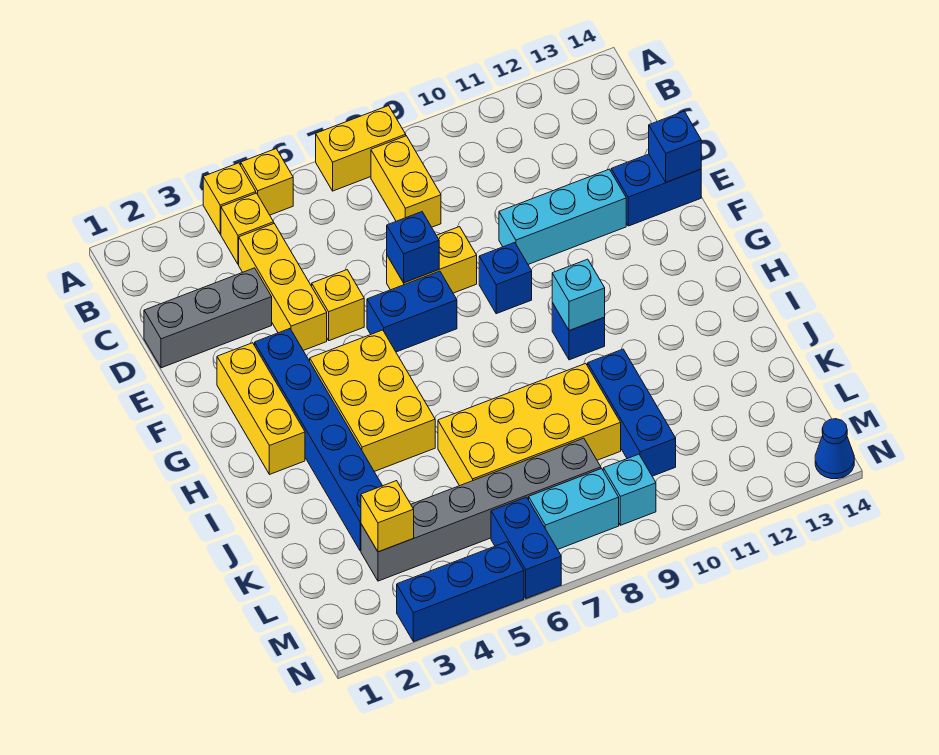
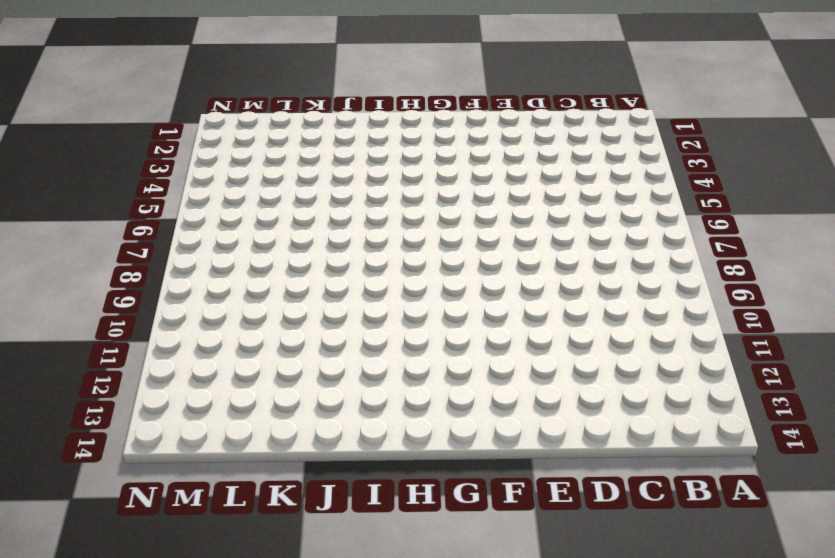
none -> yellow 1x1 brick [203,163,256,234]
none -> yellow 1x1 brick [241,149,293,215]
none -> yellow 1x2 brick [316,106,406,191]

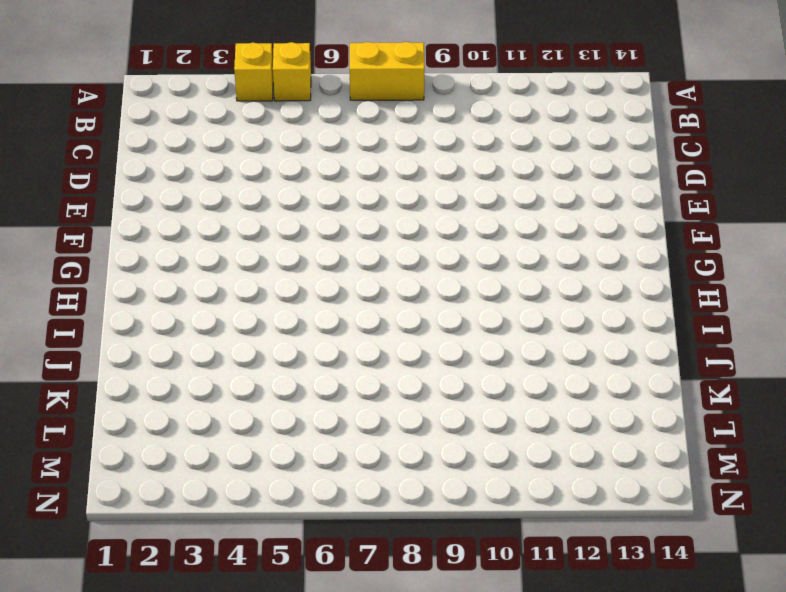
none -> yellow 1x1 brick [221,193,274,264]
none -> yellow 1x2 brick [371,136,441,227]
none -> yellow 1x3 brick [239,224,327,351]

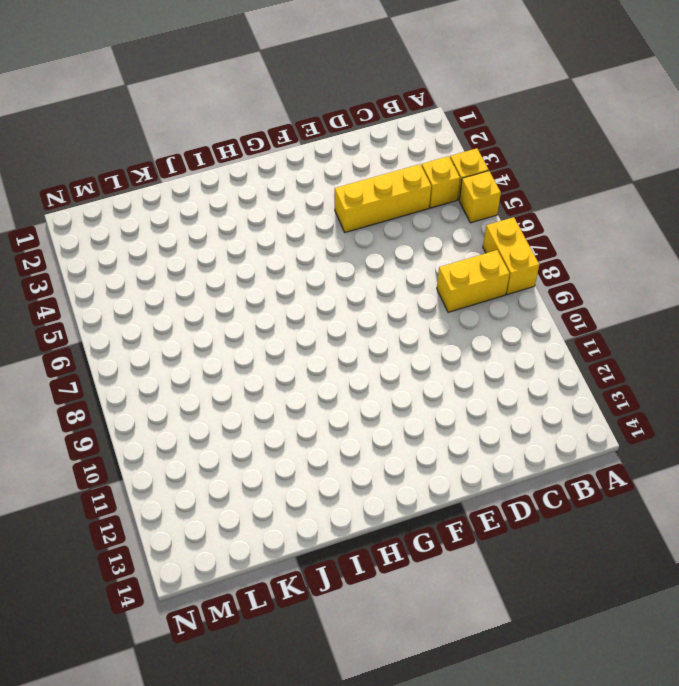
none -> grey 1x3 brick [144,268,272,368]
none -> yellow 1x1 brick [312,270,364,341]
none -> yellow 1x2 brick [387,227,477,293]

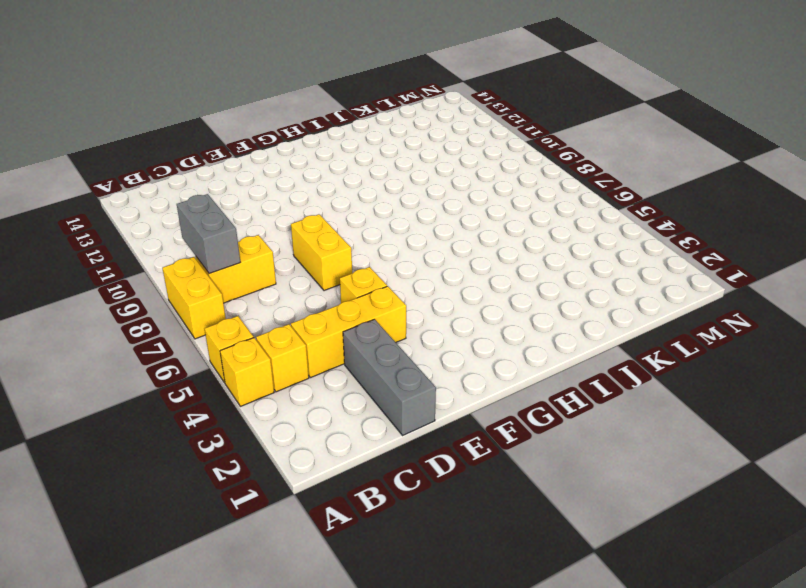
grey 1x2 brick [177,194,240,274] -> none
none -> cyan 1x3 brick [499,169,626,264]
none -> blue 1x2 brick [611,154,701,226]
none -> yellow 1x3 brick [217,343,305,474]

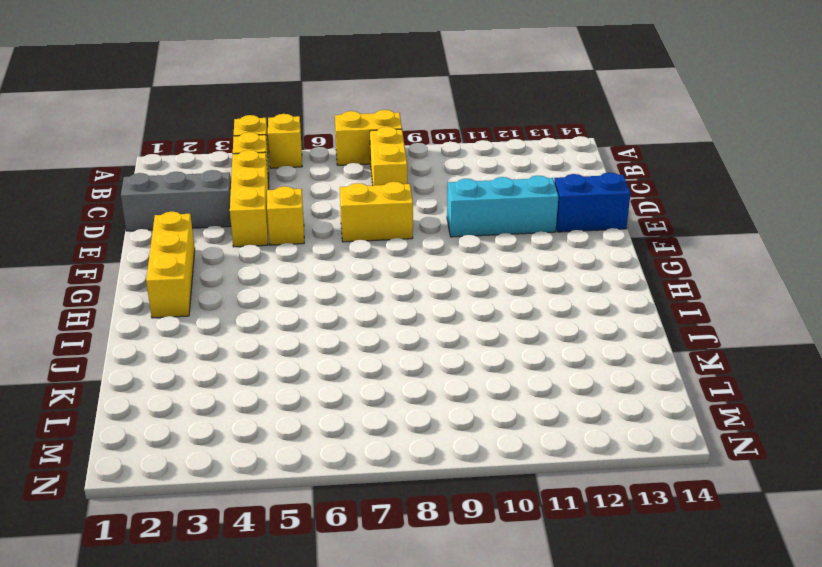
none -> blue 1x6 brick [255,329,382,551]
none -> blue 1x2 brick [367,271,457,352]
none -> blue 1x1 brick [479,243,532,314]

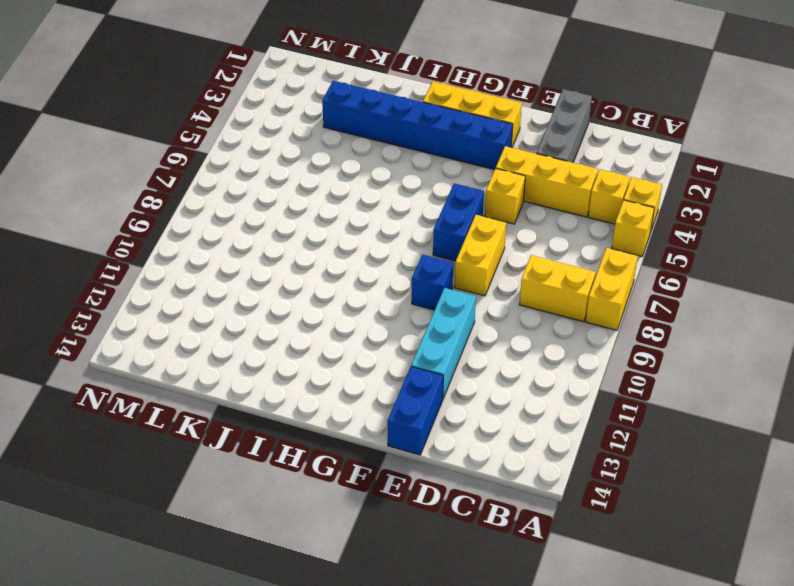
none -> yellow 2x3 brick [310,330,435,471]
none -> blue 1x1 brick [552,303,605,360]
none -> yellow 2x4 brick [438,364,621,486]

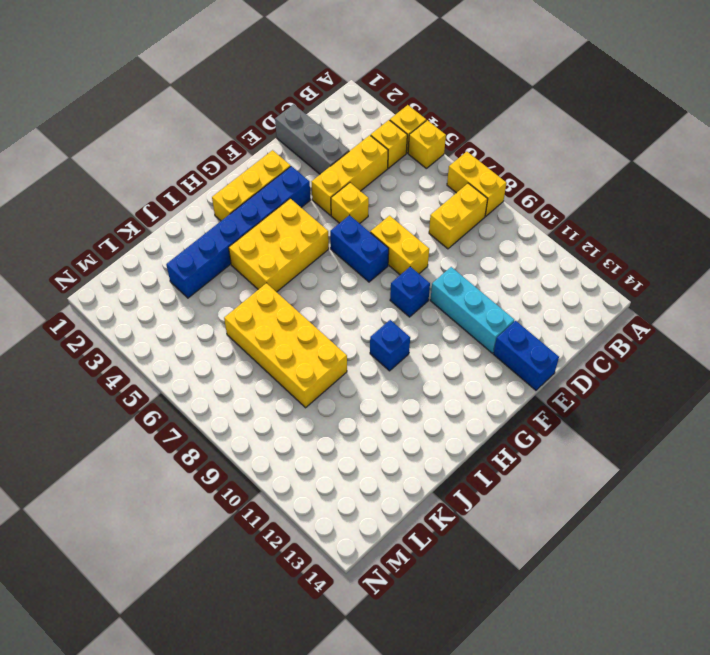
none -> blue 1x3 brick [588,349,676,476]
none -> grey 1x6 brick [361,438,601,581]
none -> blue 1x2 brick [491,497,561,599]

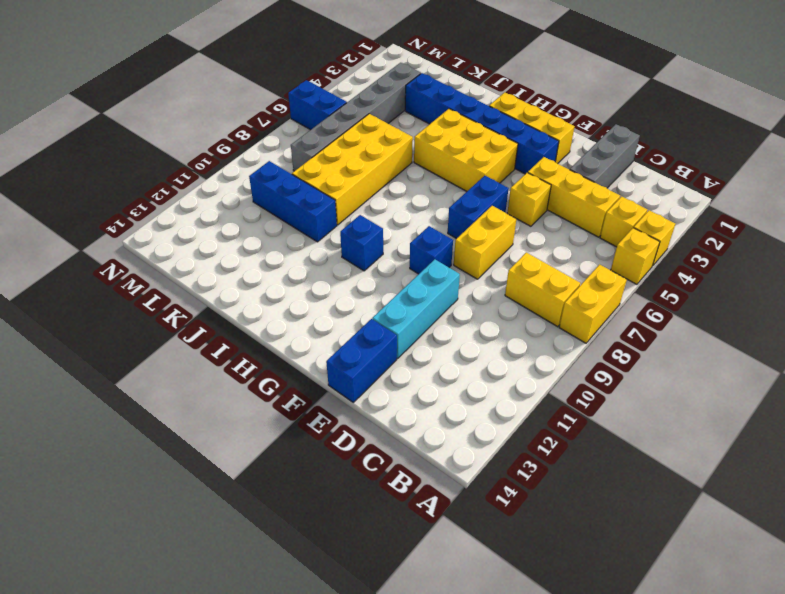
none -> cyan 1x2 brick [529,469,619,549]
none -> cyan 1x1 brick [603,454,656,525]
none -> blue 1x3 brick [397,542,524,642]

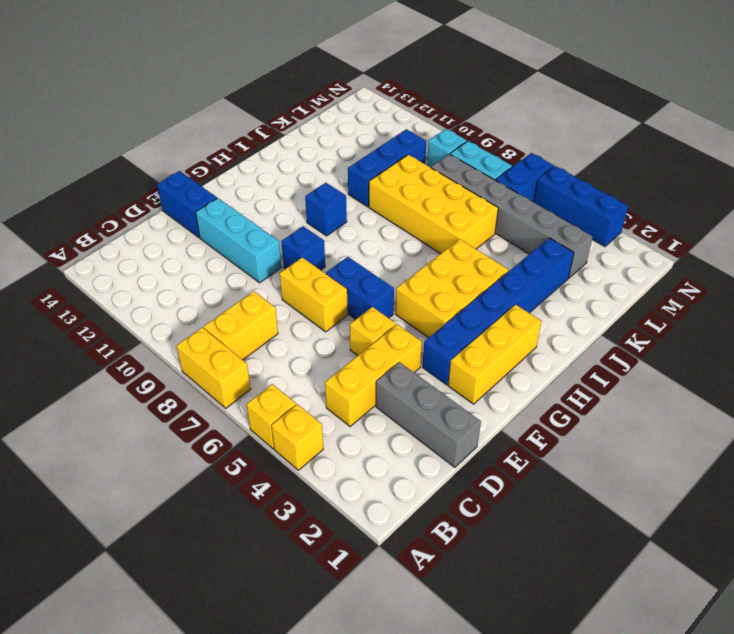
none -> yellow 1x1 brick [221,193,274,264]
none -> blue 1x1 cone [815,419,854,479]
none -> blue 1x1 brick [387,212,439,283]

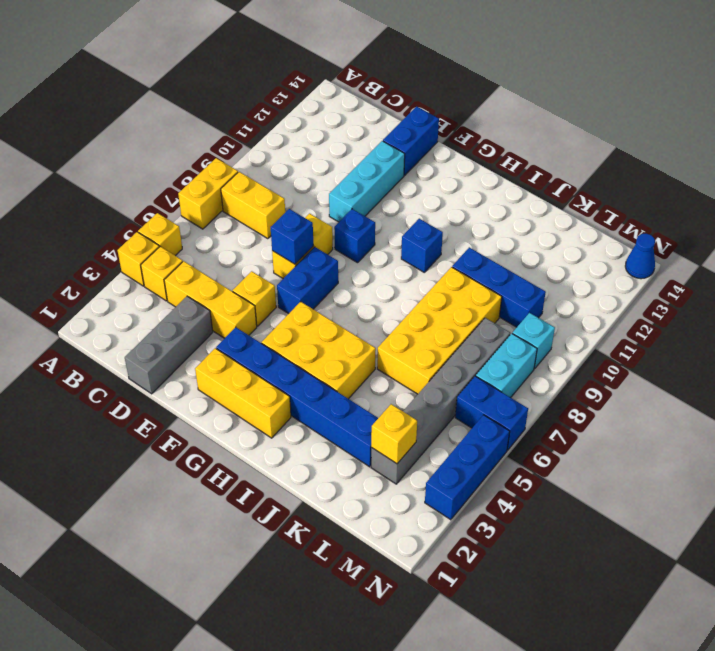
none -> blue 1x1 brick [649,111,701,182]
none -> cyan 1x1 brick [552,259,605,331]

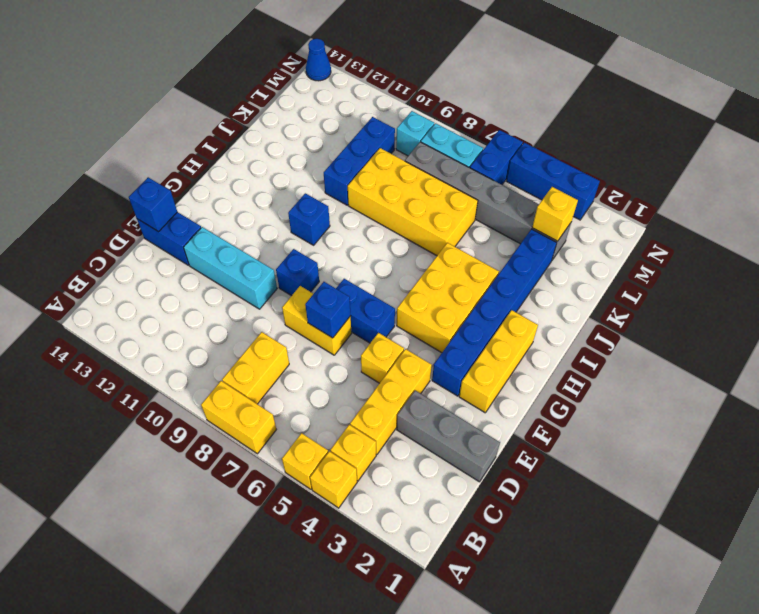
none -> cyan 1x1 brick [552,259,605,331]

